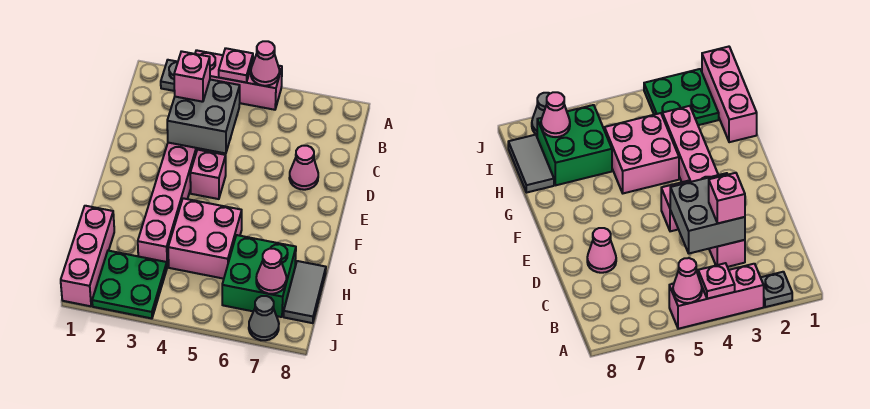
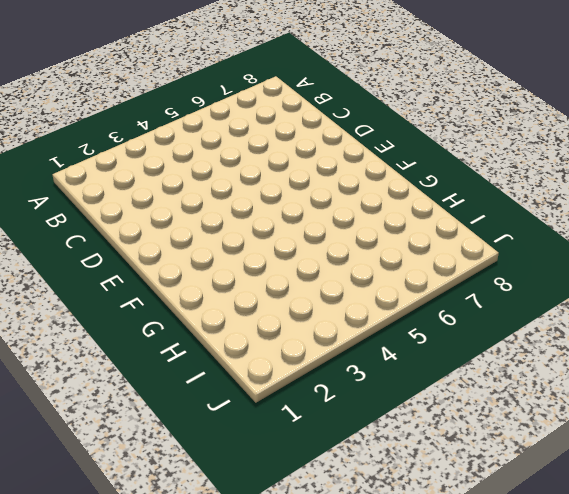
none -> grey 1x1 plate [161,60,178,91]
none -> pink 1x3 brick [195,50,282,110]
none -> pink 1x6 brick [138,143,202,266]

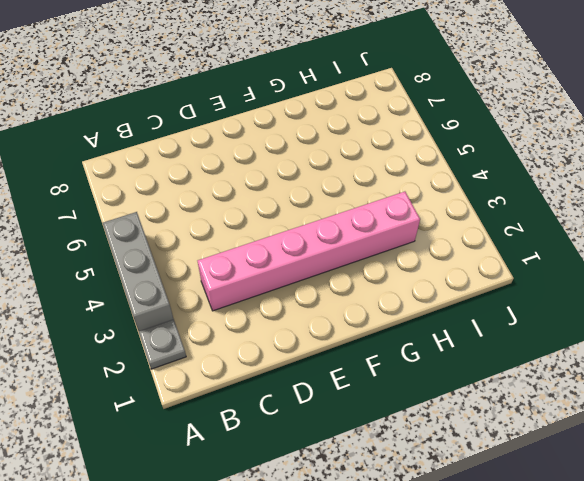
grey 1x3 brick [103,212,173,331] -> pink 1x3 brick [195,50,282,110]
none -> pink 1x1 cone [289,146,318,190]
none -> pink 1x1 brick [190,150,226,199]
none -> pink 2x2 brick [168,198,242,279]

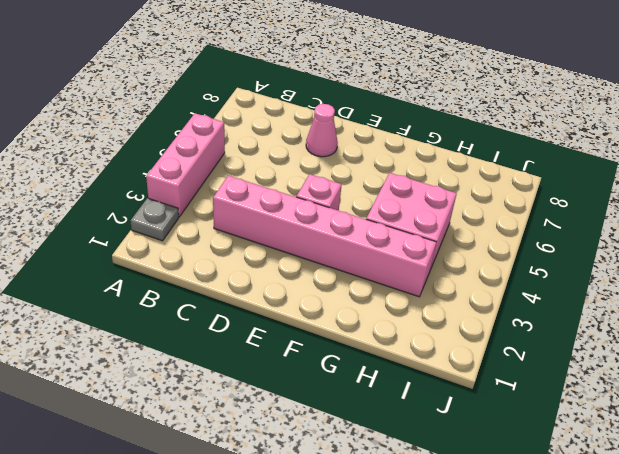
none -> pink 1x3 brick [61,206,114,306]
none -> green 2x2 brick [222,235,296,317]
none -> grey 1x2 tile [284,261,326,323]

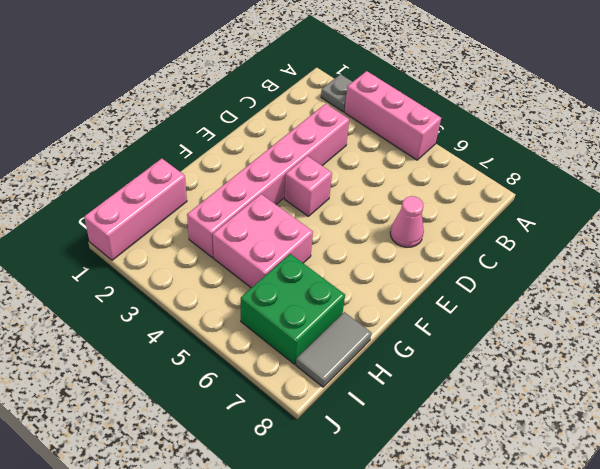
none -> green 2x2 plate [92,251,167,318]
none -> grey 1x1 cone [249,296,279,340]
none -> pink 1x1 plate [219,48,253,83]

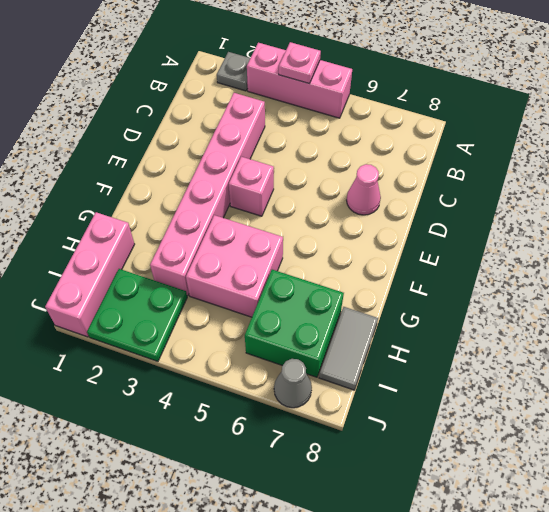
none -> pink 1x1 cone [251,41,279,86]
none -> grey 2x2 brick [167,80,240,153]
none -> pink 1x1 cone [256,249,286,294]

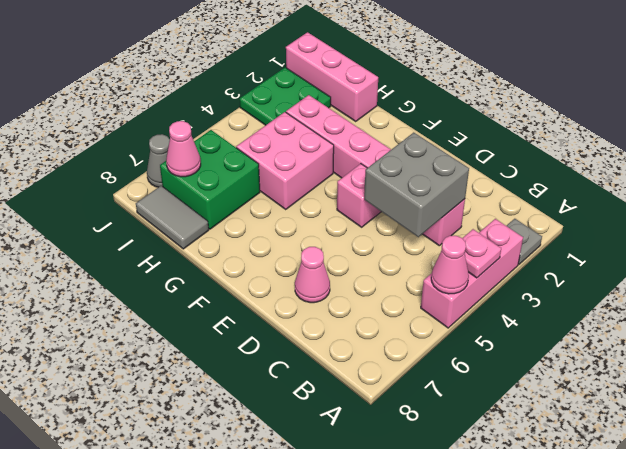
none -> pink 1x1 brick [174,51,210,102]

